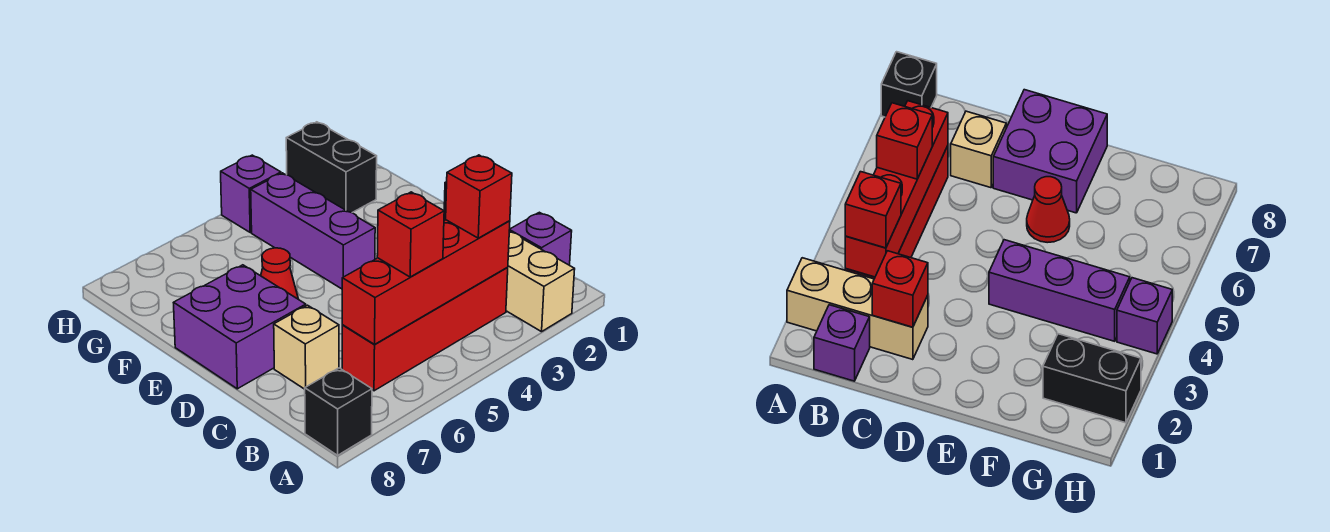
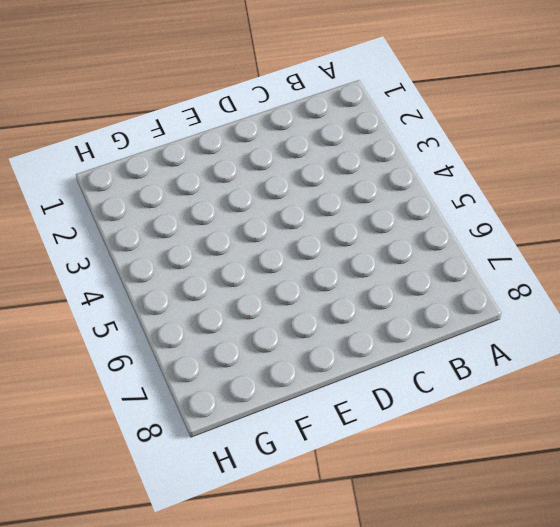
none -> tan 1x3 brick [506,231,575,332]
none -> black 1x1 brick [305,368,372,455]
none -> purple 1x1 brick [509,212,572,265]

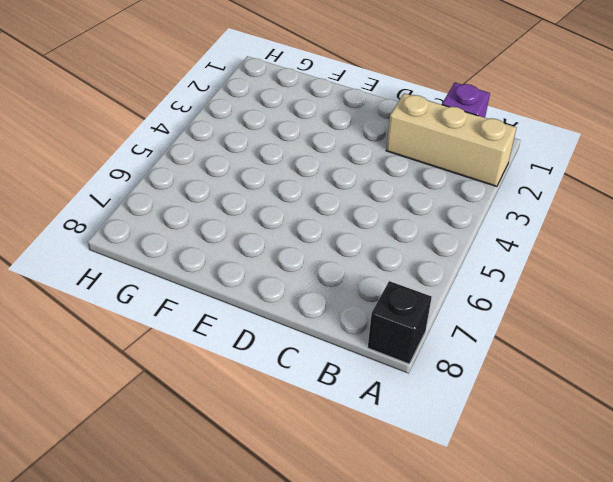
none -> red 1x4 brick [342,267,508,391]
none -> tan 1x1 brick [274,305,339,389]
none -> purple 2x2 brick [174,265,306,389]

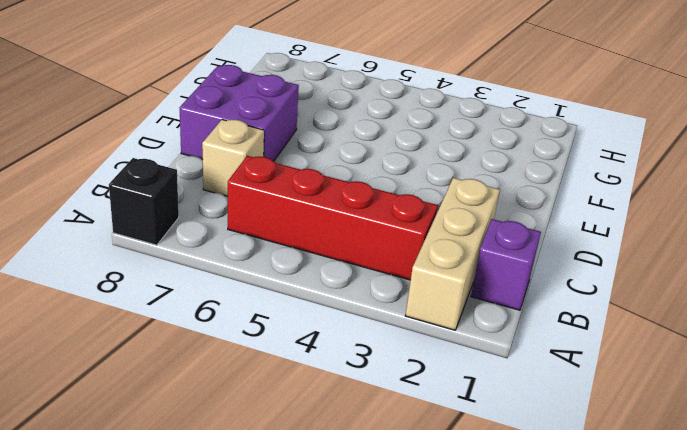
none -> purple 1x3 brick [251,173,375,289]
none -> red 1x1 cone [261,248,298,299]
none -> black 1x2 brick [286,122,377,213]

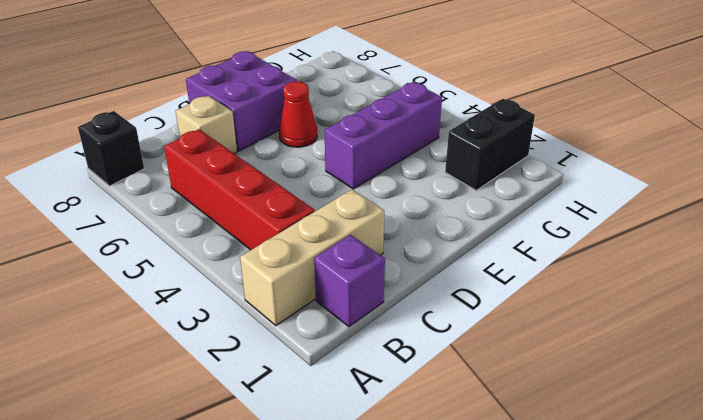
none -> purple 1x1 brick [221,155,281,232]
none -> red 1x4 brick [342,220,510,344]
none -> red 1x1 brick [872,251,928,327]

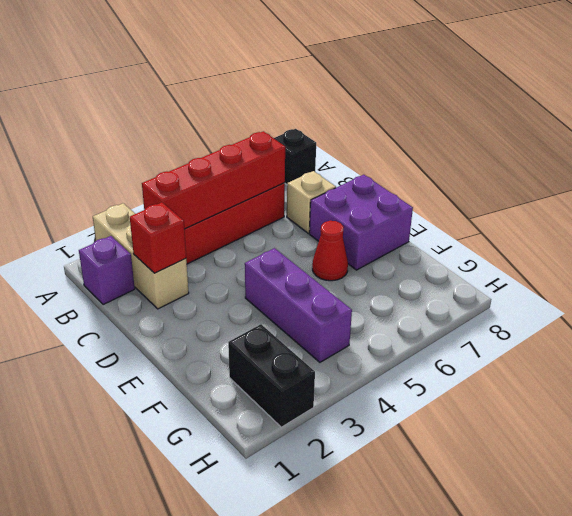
none -> purple 1x1 brick [221,155,281,232]
none -> red 1x1 brick [446,155,512,238]
none -> red 1x1 brick [377,192,444,277]

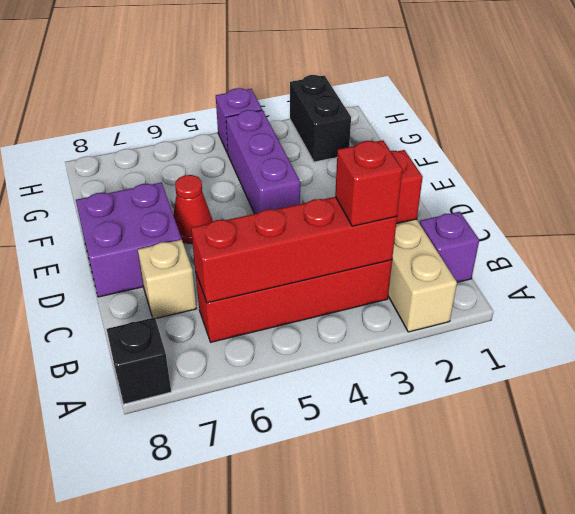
none -> red 1x1 brick [377,192,444,277]

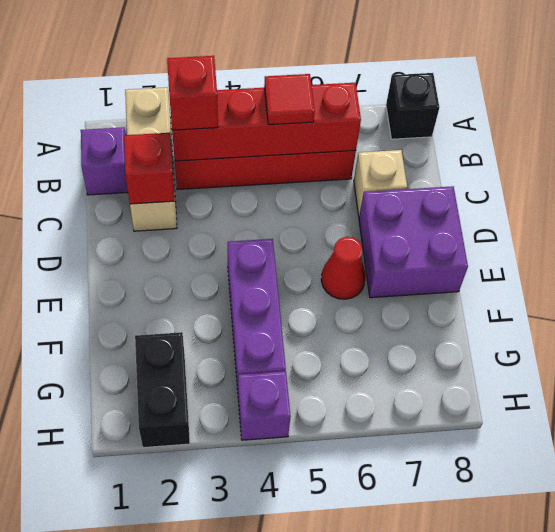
red 1x1 tile [264,74,315,125] -> red 1x1 brick [377,192,444,277]

